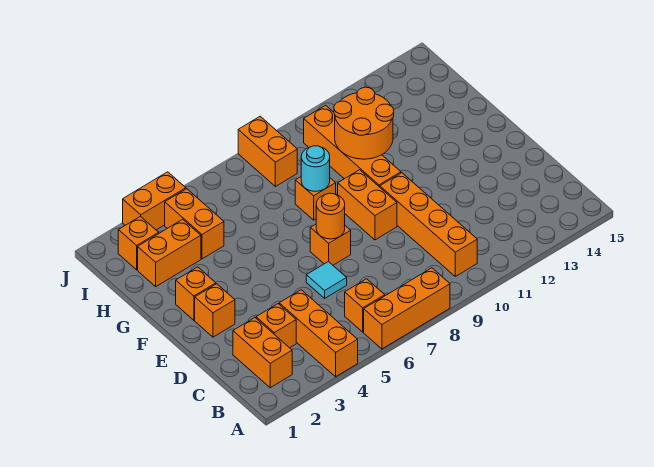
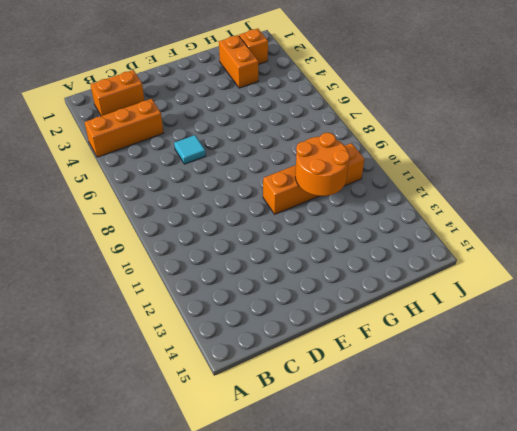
none -> orange 1x3 brick [364,268,450,349]
none -> orange 1x1 brick [345,279,385,332]
none -> orange 1x4 brick [380,173,477,276]

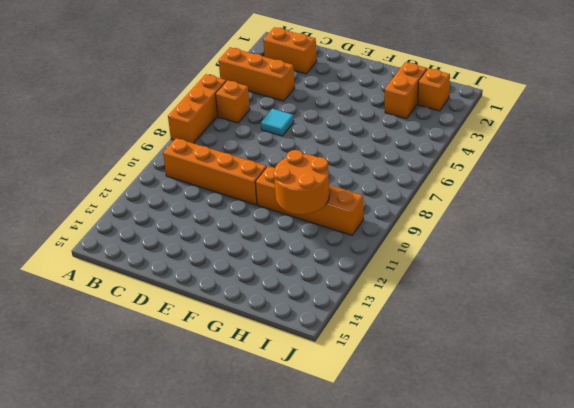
none -> orange 1x1 brick [256,304,296,348]
none -> orange 1x1 brick [195,284,235,337]
none -> orange 1x1 brick [310,224,351,265]

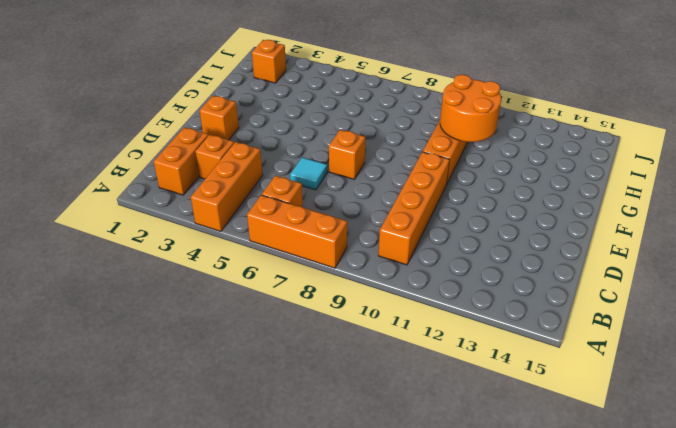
none -> orange 1x2 brick [338,170,397,240]
none -> orange 1x1 brick [176,267,216,320]
none -> orange 1x1 brick [295,177,336,220]

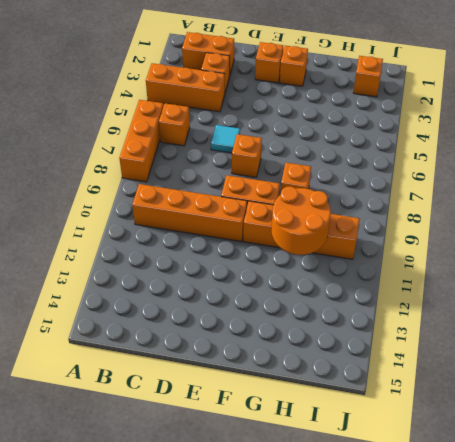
none -> orange 1x2 brick [138,219,201,286]
none -> orange 1x2 brick [165,189,224,259]
none -> orange 1x2 brick [238,116,297,186]

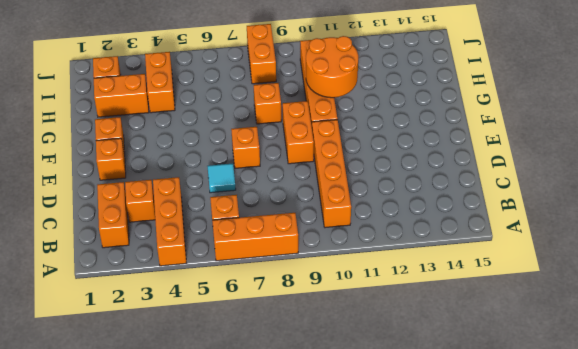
none -> orange 1x2 brick [123,172,186,230]
none -> orange 1x1 round brick [316,193,345,239]
none -> cyan 1x1 round brick [301,146,330,191]

